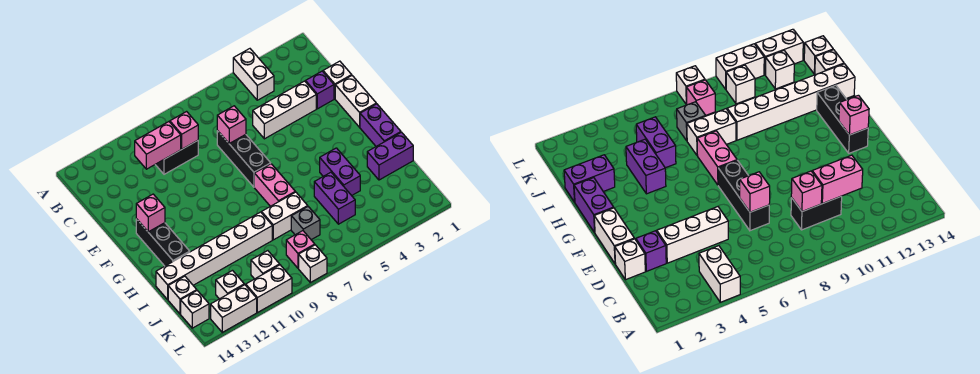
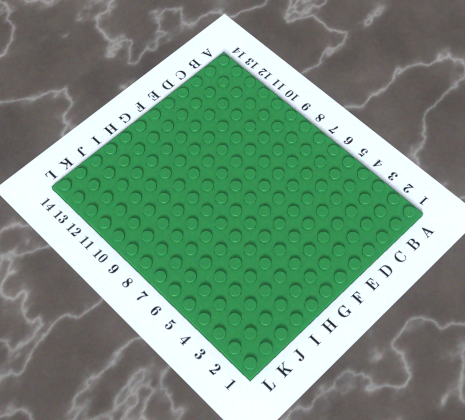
none -> white 1x2 brick [233,49,274,100]
none -> black 1x2 brick [155,140,198,174]
none -> white 1x1 brick [323,61,352,99]

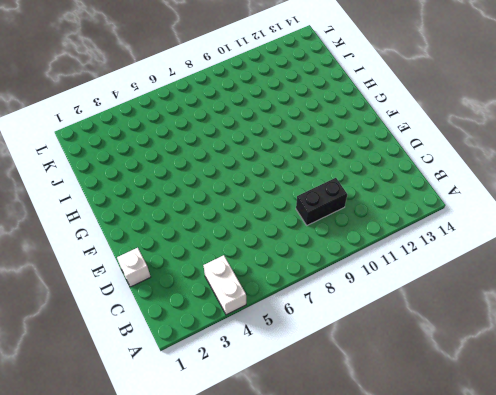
none -> purple 1x1 brick [306,71,334,109]
none -> white 1x3 brick [253,81,316,139]
none -> black 1x3 brick [217,130,271,187]

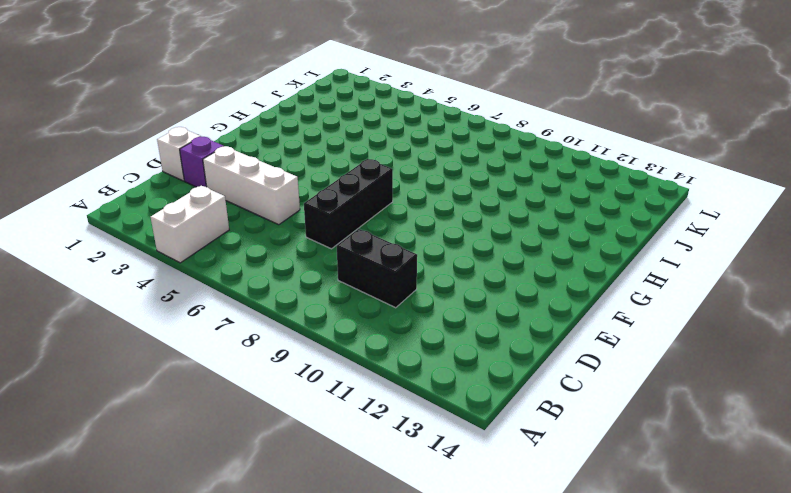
none -> white 1x2 brick [335,76,376,127]
none -> black 1x3 brick [136,219,190,266]
none -> purple 1x2 brick [360,104,401,146]

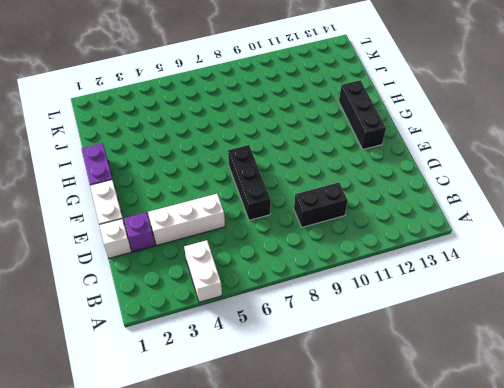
none -> pink 1x2 brick [254,164,295,206]
none -> purple 1x2 brick [320,148,360,196]
none -> purple 1x2 brick [367,132,413,180]

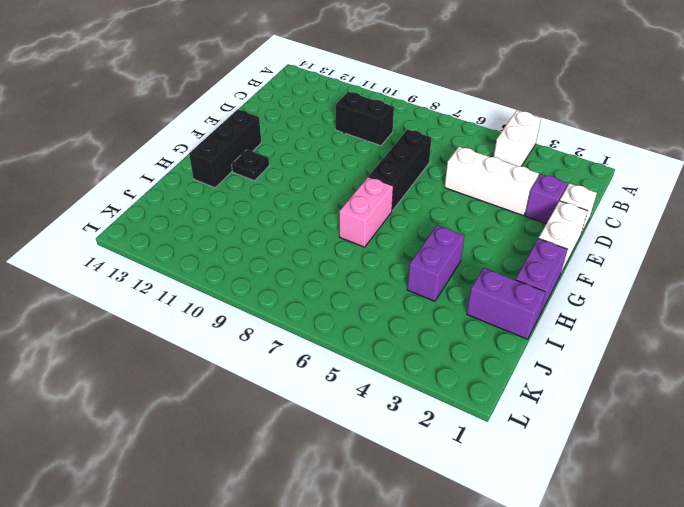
black 1x1 plate [232,150,269,181] -> none
none -> purple 1x2 brick [314,172,355,224]
none -> white 1x2 brick [262,192,308,240]
none -> white 1x6 brick [156,212,272,299]

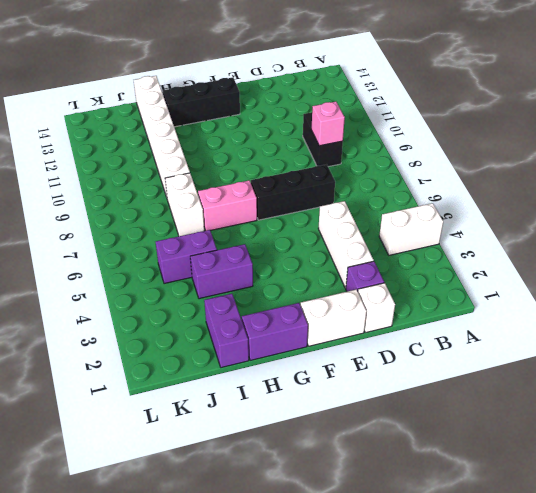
none -> grey 1x1 brick [291,207,320,240]
none -> white 1x1 brick [168,276,197,314]
none -> pink 1x1 brick [286,231,315,268]

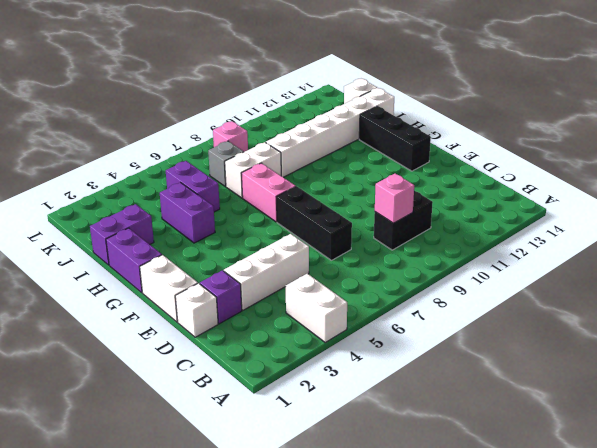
none -> white 1x1 brick [251,251,280,279]
none -> white 1x1 brick [216,271,244,299]
none -> white 1x1 brick [181,291,209,328]

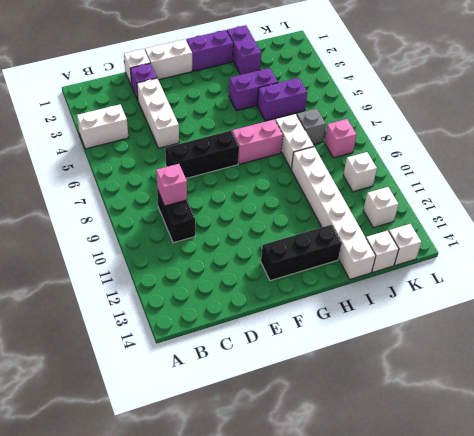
none -> white 1x1 brick [299,245,327,282]
none -> white 1x2 brick [246,265,292,313]
none -> white 1x2 brick [211,285,257,332]

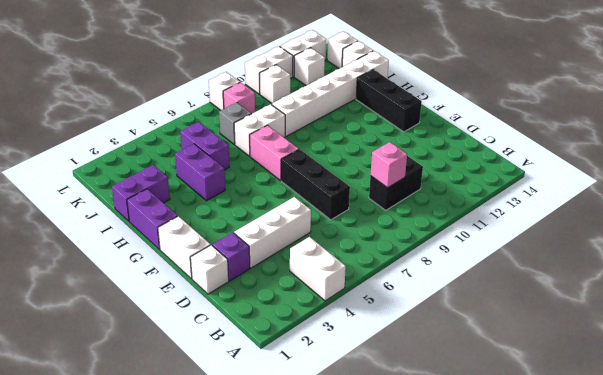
none -> pink 1x2 brick [135,122,181,169]
none -> pink 1x1 brick [217,106,246,143]
none -> pink 1x1 brick [136,194,165,232]

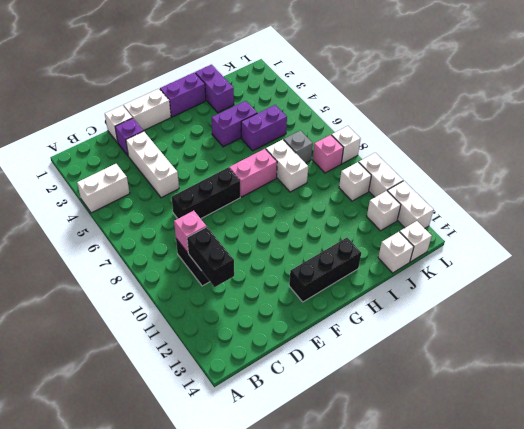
black 1x2 brick [187,227,234,287] -> pink 1x2 brick [135,122,181,169]
none -> white 1x6 brick [156,212,272,299]
none -> pink 1x1 brick [217,106,246,143]
none -> pink 1x1 brick [136,194,165,232]

